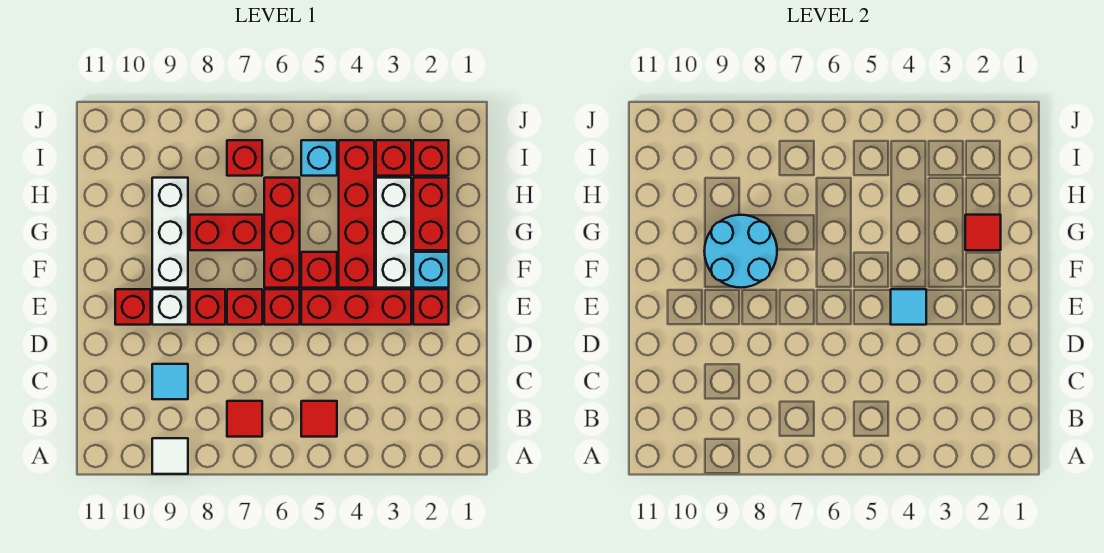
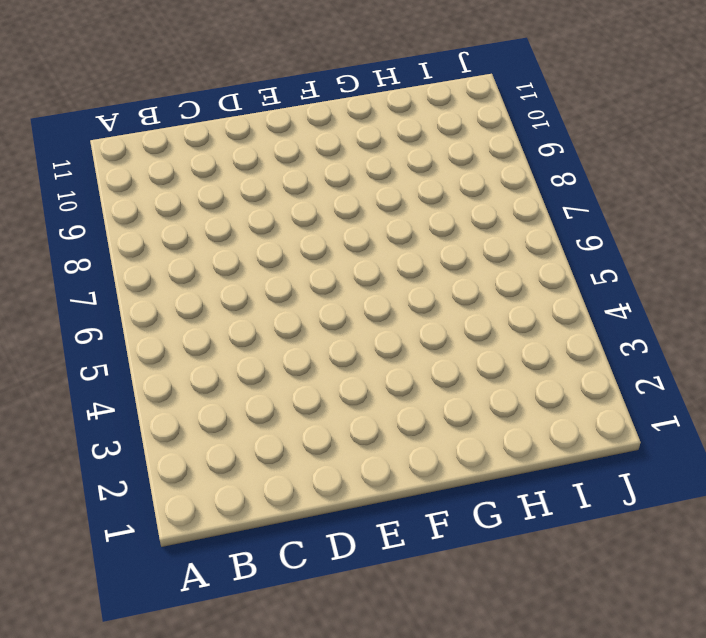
none -> white 1x1 tile [152,438,188,474]
none -> red 1x1 tile [301,401,337,437]
none -> red 1x1 tile [227,401,262,437]

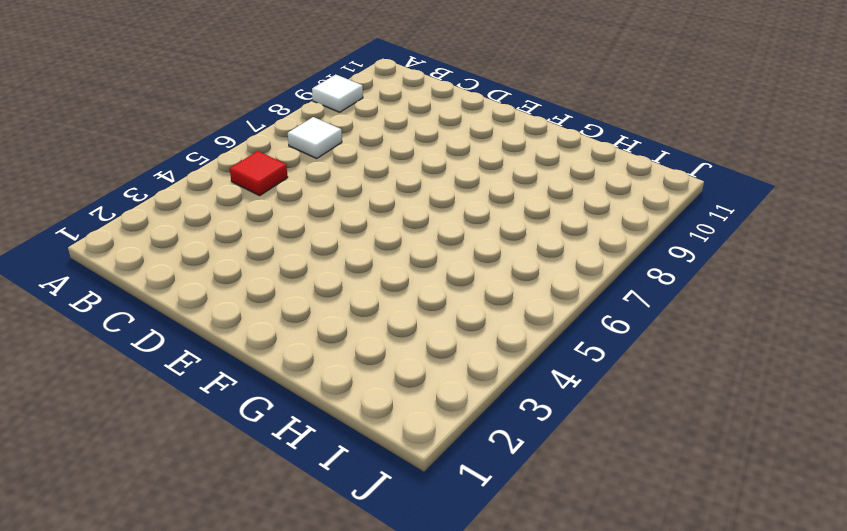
white 1x1 tile [288,117,342,158] -> red 1x1 tile [227,401,262,437]
none -> cyan 1x1 tile [152,364,188,399]
none -> red 1x1 brick [413,289,449,325]
none -> red 1x3 brick [301,289,411,325]

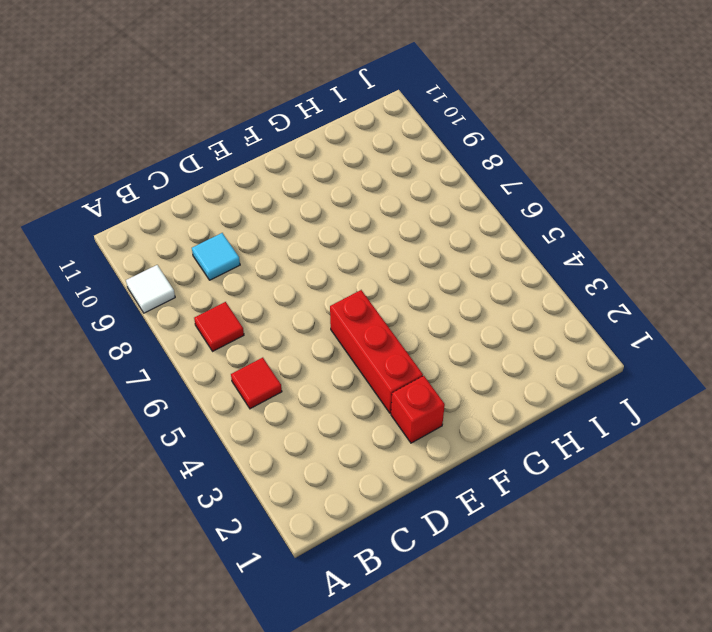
none -> red 1x1 brick [264,289,300,325]
none -> red 1x1 brick [227,289,262,325]
none -> red 1x1 brick [190,289,225,325]

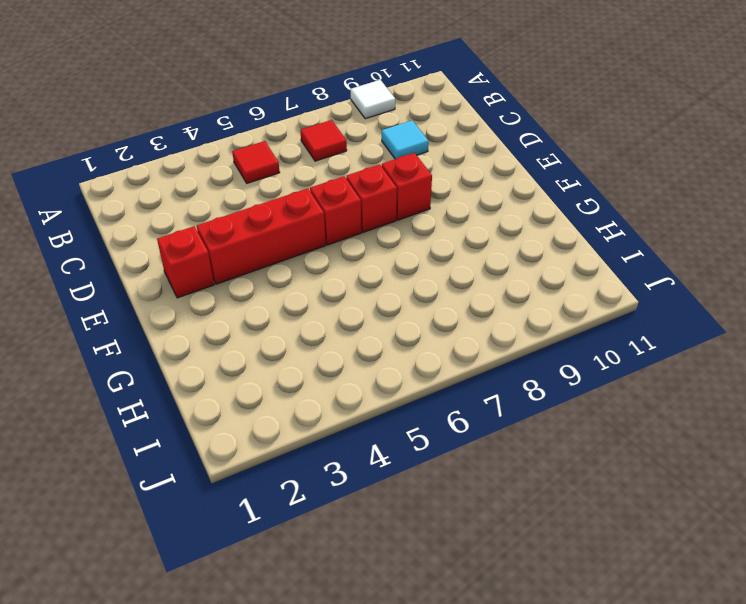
none -> white 1x1 brick [152,289,188,325]
none -> red 1x1 brick [115,289,151,325]
none -> cyan 1x1 brick [413,252,449,288]

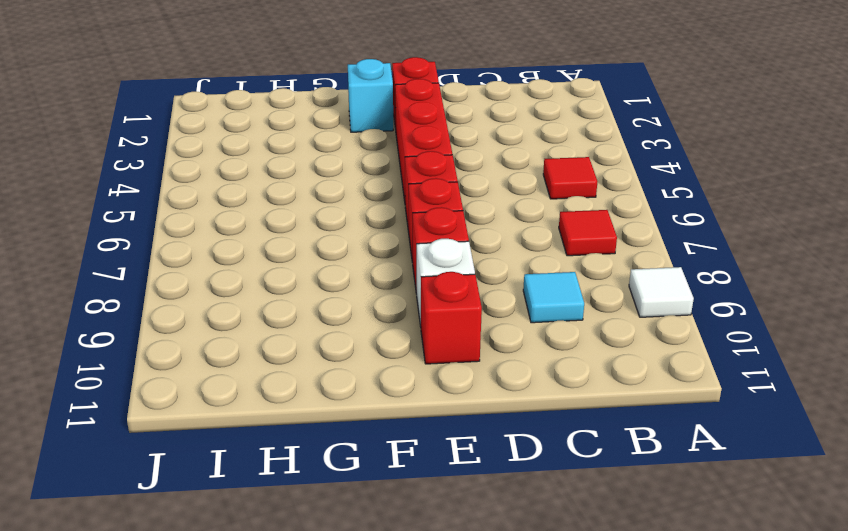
none -> white 1x3 brick [376,178,411,288]
none -> red 1x4 brick [339,140,374,288]
none -> red 1x1 brick [301,252,337,288]

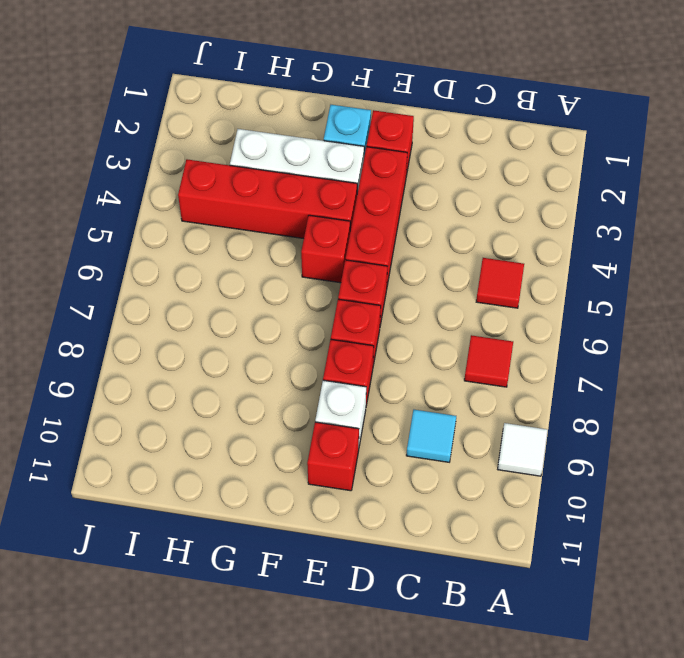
none -> red 1x3 brick [264,178,300,288]
none -> white 1x3 brick [152,178,188,288]
none -> red 1x2 brick [413,178,449,250]

